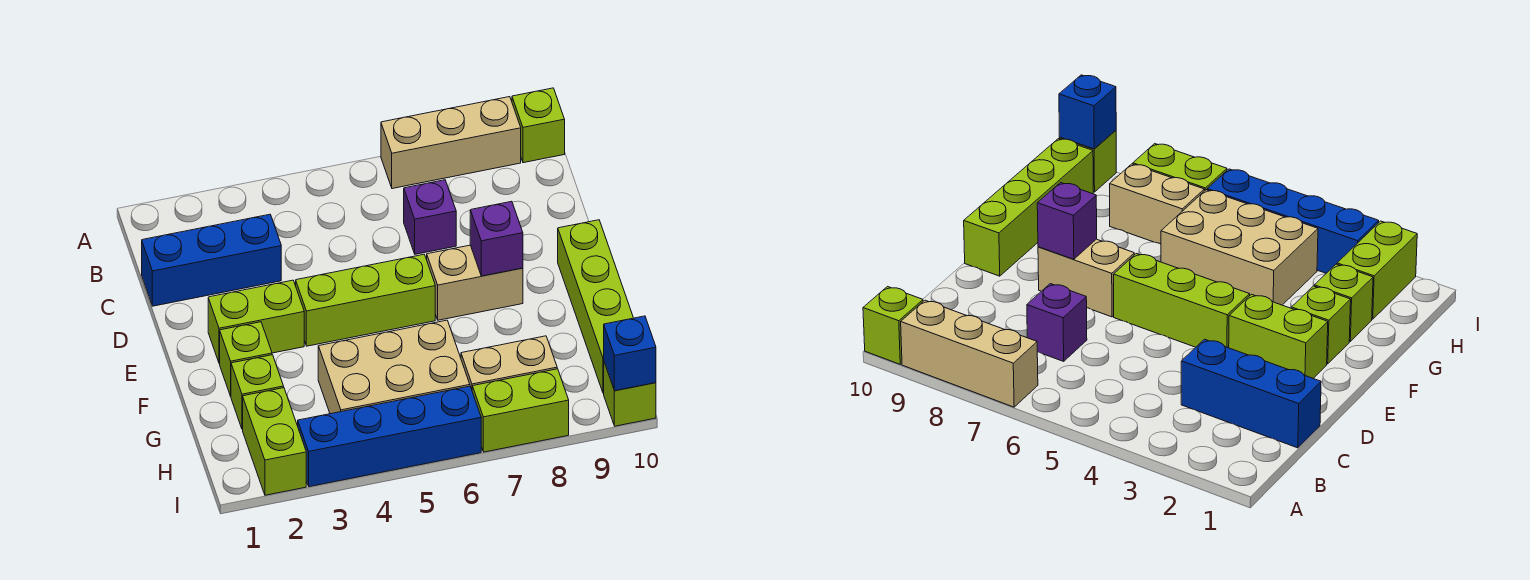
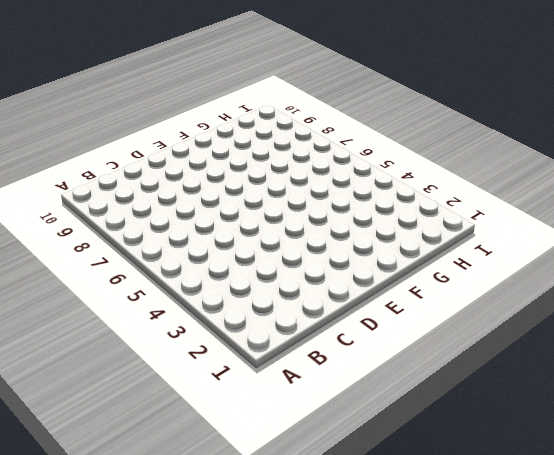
none -> tan 1x3 brick [381,97,521,189]
none -> lime 1x1 brick [512,88,565,163]
none -> blue 1x3 brick [142,214,281,306]

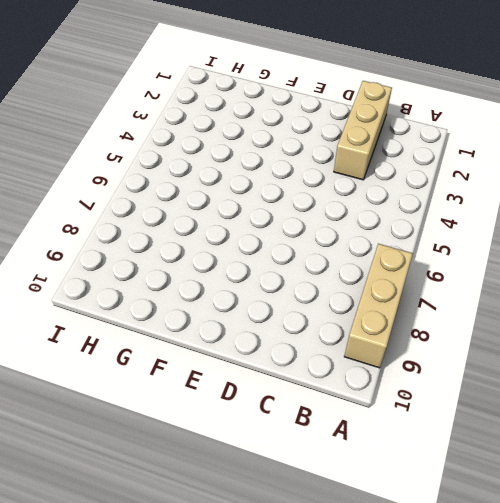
tan 1x3 brick [334,81,392,180] -> blue 1x3 brick [142,214,281,306]
none -> lime 1x1 brick [512,88,565,163]
none -> purple 1x1 brick [404,180,456,254]
none -> lime 1x2 brick [208,280,304,364]

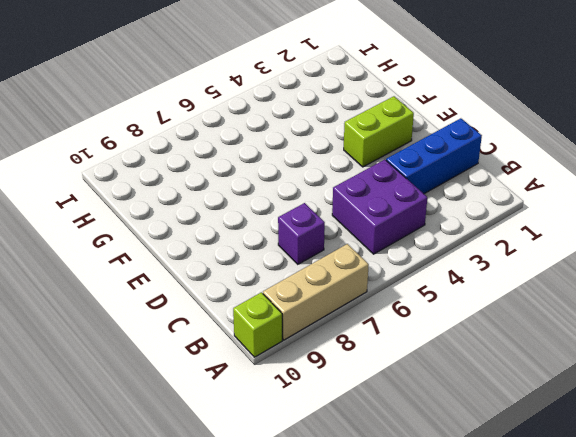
purple 2x2 brick [332,160,427,254] -> none
none -> lime 1x3 brick [296,254,435,346]
none -> tan 1x2 brick [427,245,523,320]
none -> lime 1x4 brick [558,220,633,393]

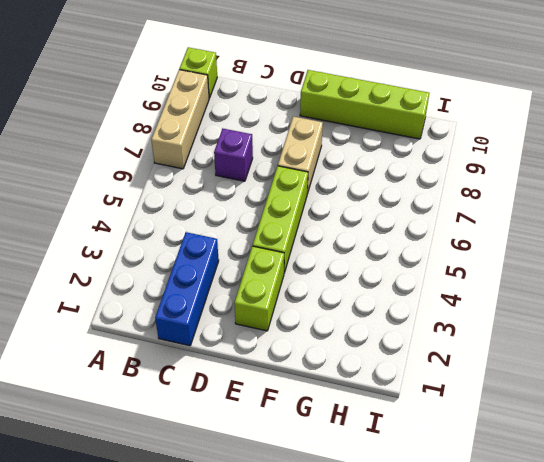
none -> lime 1x1 brick [220,322,272,396]
none -> lime 1x1 brick [231,355,284,429]
none -> tan 2x3 brick [318,320,470,414]

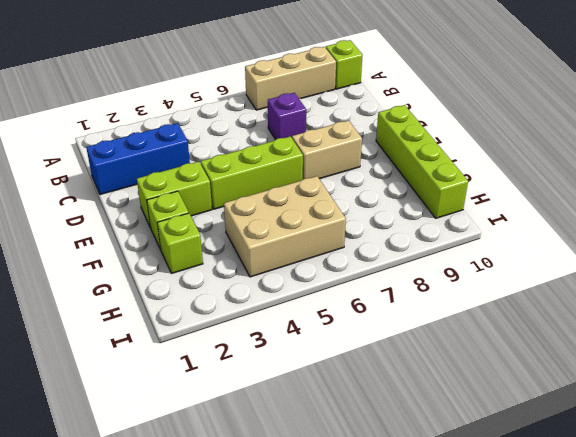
none -> lime 1x2 brick [243,388,306,495]
none -> tan 1x2 brick [461,336,557,389]
none -> blue 1x4 brick [298,386,481,487]

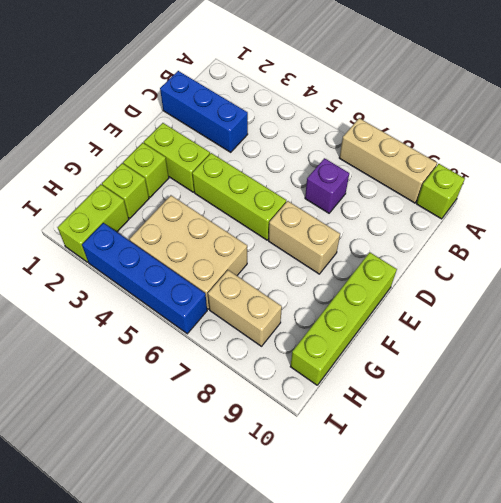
none -> lime 1x2 brick [472,369,569,452]
none -> lime 1x1 brick [604,362,656,426]
none -> purple 1x1 brick [470,201,523,276]

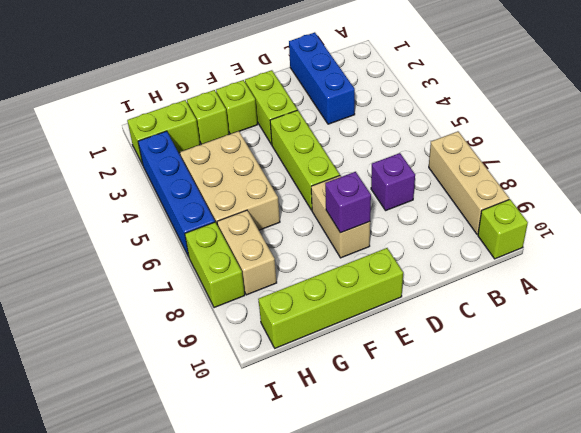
none -> lime 1x1 brick [604,362,656,426]
none -> blue 1x1 brick [604,316,656,391]

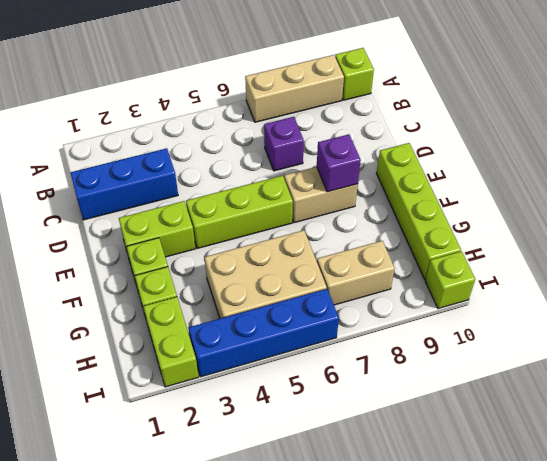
none -> lime 1x2 brick [472,369,569,452]
none -> blue 1x1 brick [604,316,656,391]

